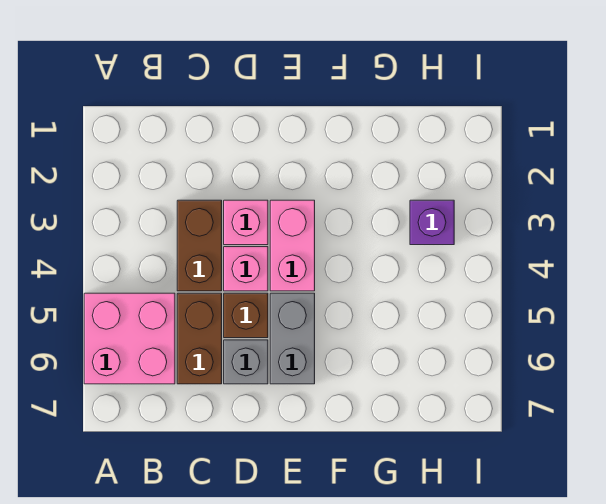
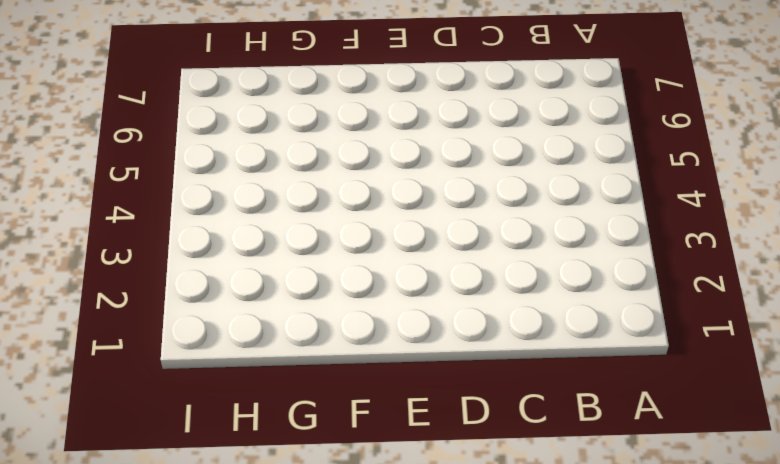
none -> pink 2x2 brick [84,293,175,384]
none -> brown 1x2 brick [177,200,222,291]

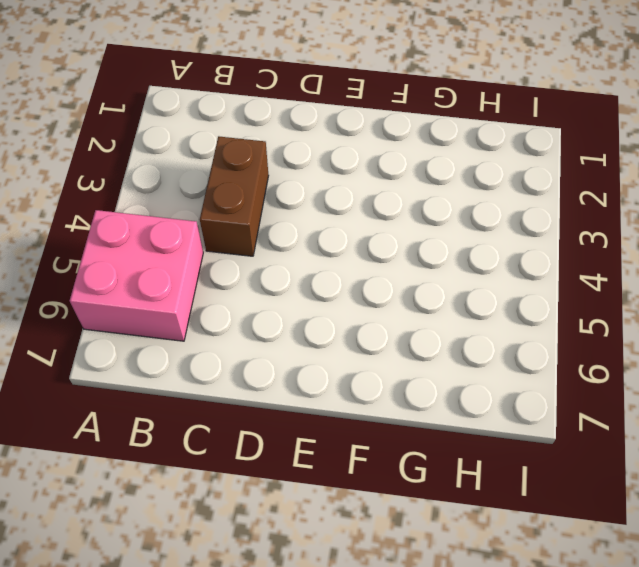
none -> brown 1x2 brick [177,293,222,384]
none -> pink 1x1 brick [224,200,268,245]

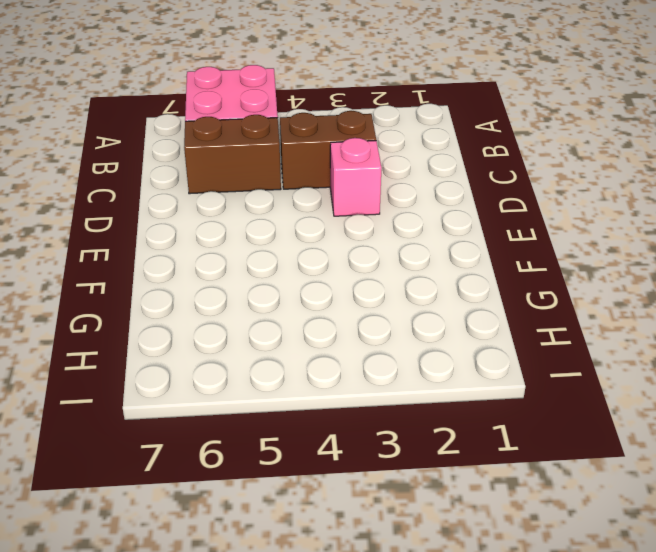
none -> pink 1x1 brick [224,247,268,291]
none -> brown 1x1 brick [224,293,268,338]

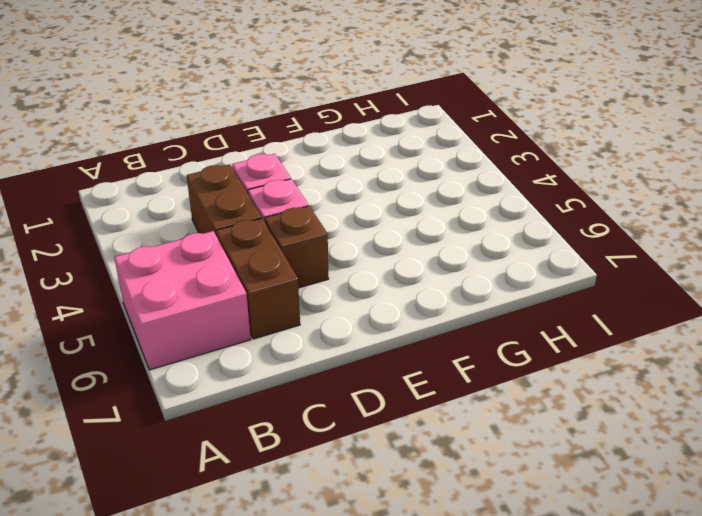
none -> grey 1x1 brick [224,340,268,384]
none -> pink 1x2 brick [270,200,315,291]

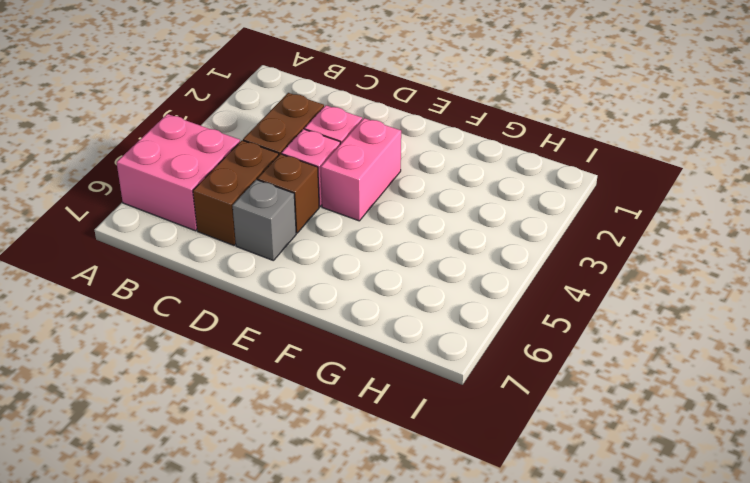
none -> grey 1x2 brick [270,293,315,384]
none -> purple 1x1 brick [410,200,454,245]

